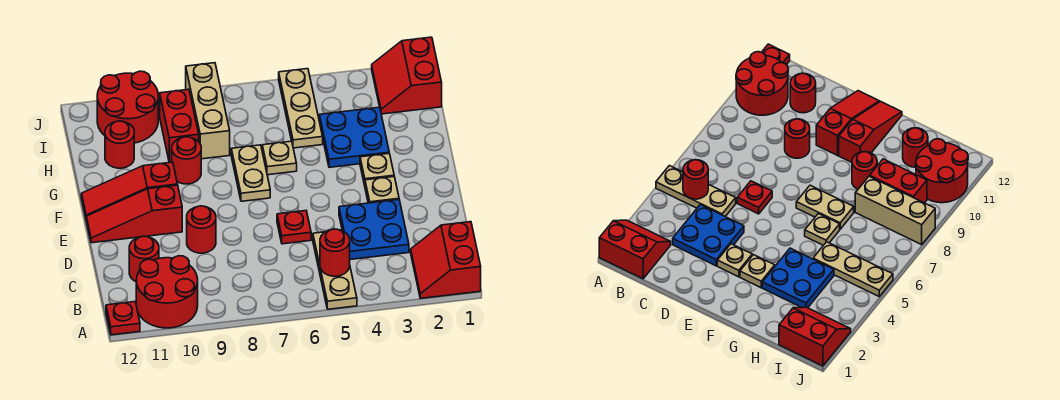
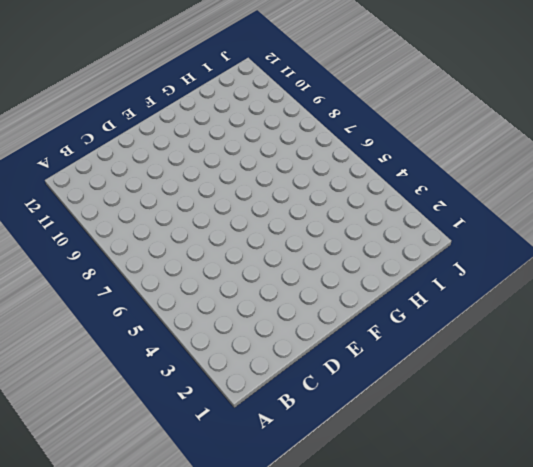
none -> red 2x2 slope [411,222,481,298]
none -> tan 1x3 plate [313,230,357,309]
none -> red 2x2 round brick [136,256,198,328]

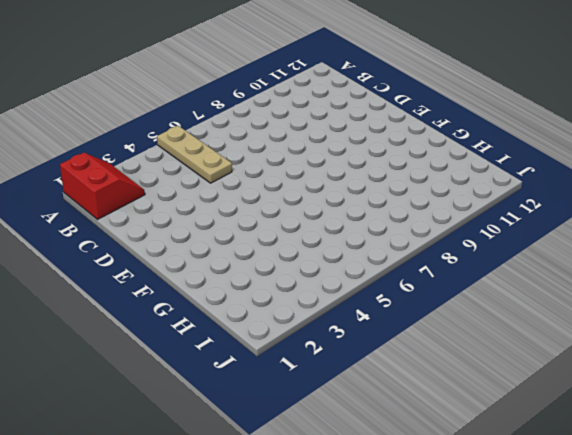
none -> red 2x2 round brick [136,256,198,328]
none -> red 1x1 plate [106,302,140,335]
none -> blue 2x2 plate [339,200,409,260]

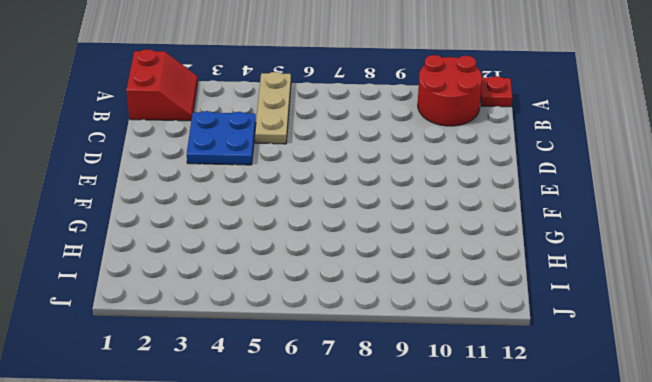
none -> red 1x1 round brick [129,236,159,281]
none -> red 1x1 plate [277,211,311,244]
none -> red 1x1 round brick [187,206,216,253]

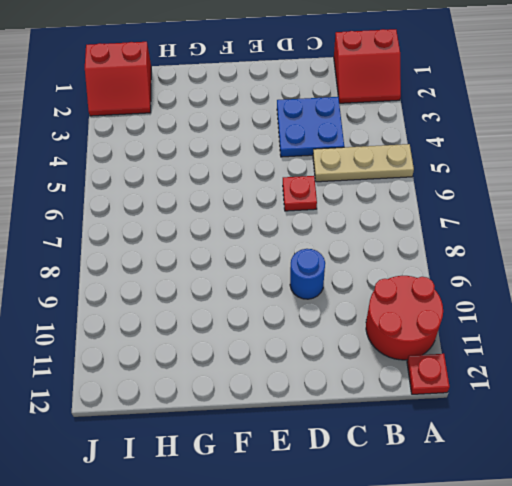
blue 1x1 round brick [290,249,325,299] -> red 1x1 round brick [187,206,216,253]
none -> red 1x1 round brick [129,236,159,281]
none -> tan 1x1 plate [365,176,399,203]
none -> red 1x3 slope [86,185,182,243]

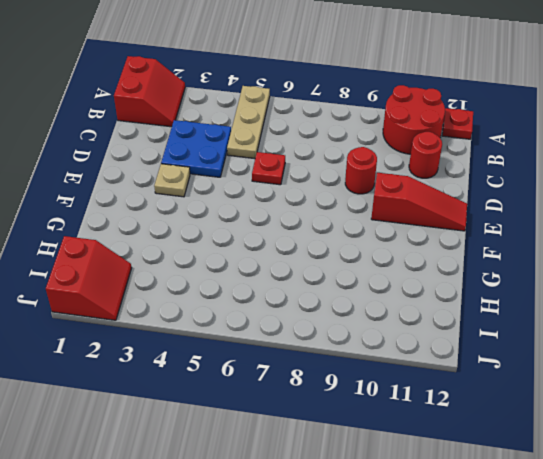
none -> tan 1x1 plate [360,153,394,185]
none -> tan 1x2 plate [231,145,270,201]
none -> red 1x3 slope [81,162,178,217]

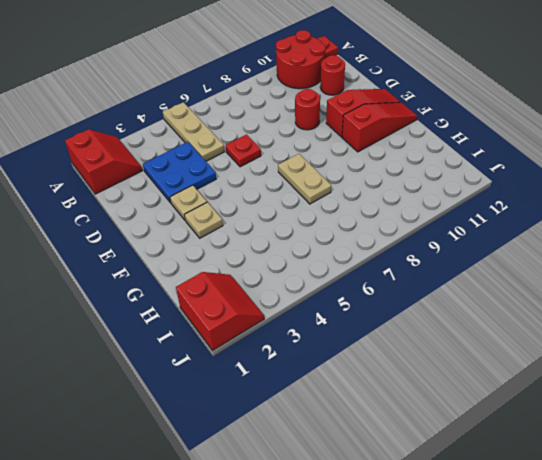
none -> blue 2x2 plate [319,107,389,167]
none -> tan 1x1 plate [262,141,297,175]
none -> red 1x1 round brick [172,137,201,184]

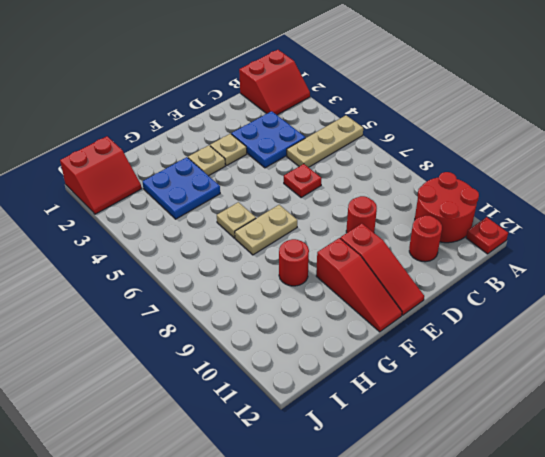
none -> tan 1x3 plate [279,69,323,148]
none -> tan 1x3 brick [186,63,230,159]
none -> red 1x2 brick [160,89,199,163]

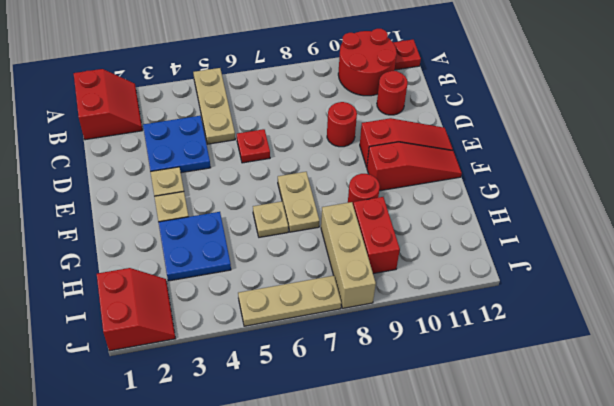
tan 1x3 plate [238,276,341,326] -> tan 1x3 plate turned to [279,69,323,148]
none -> red 1x1 round brick [105,121,134,168]
none -> red 2x2 round brick [97,71,158,143]
none -> red 1x1 round brick [320,229,350,276]

